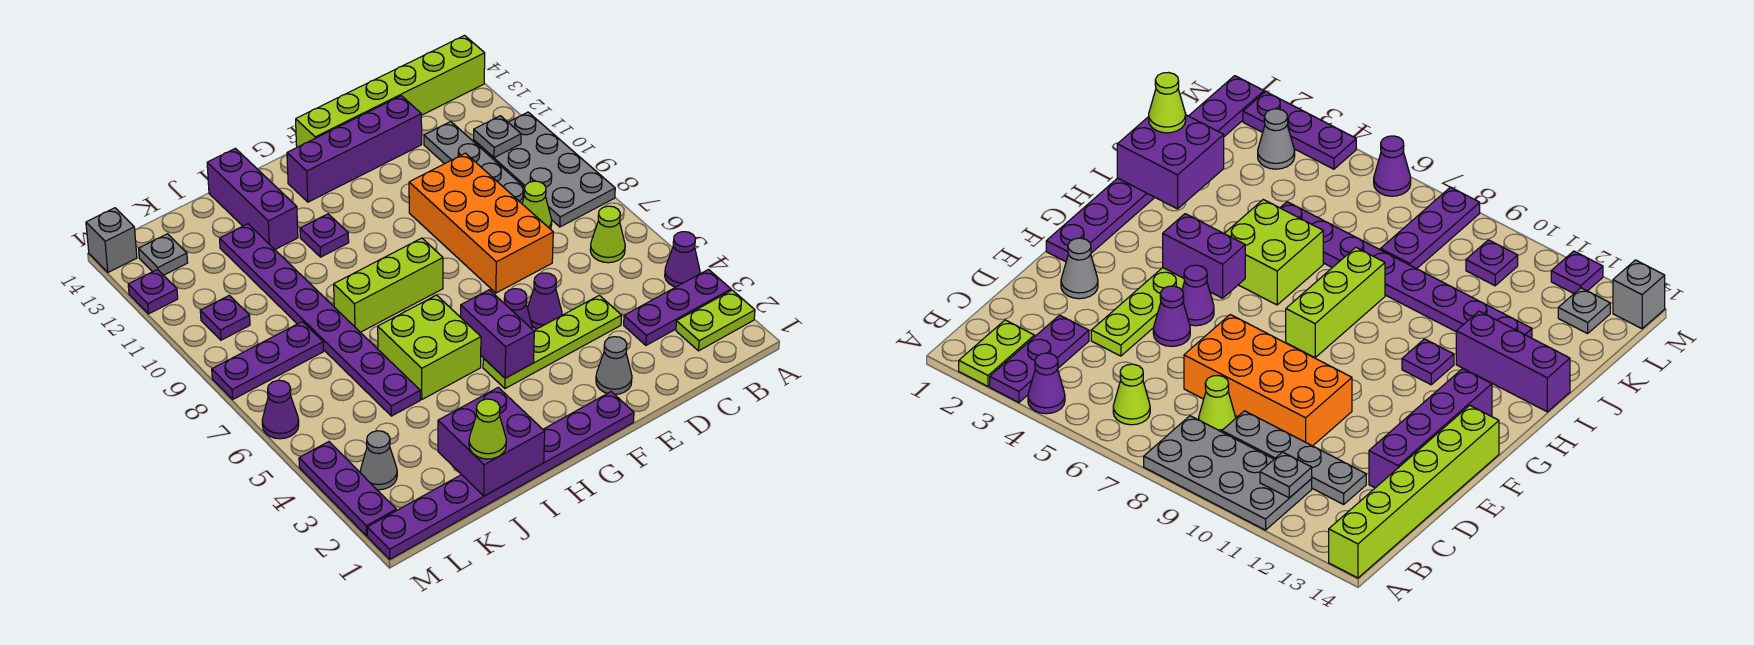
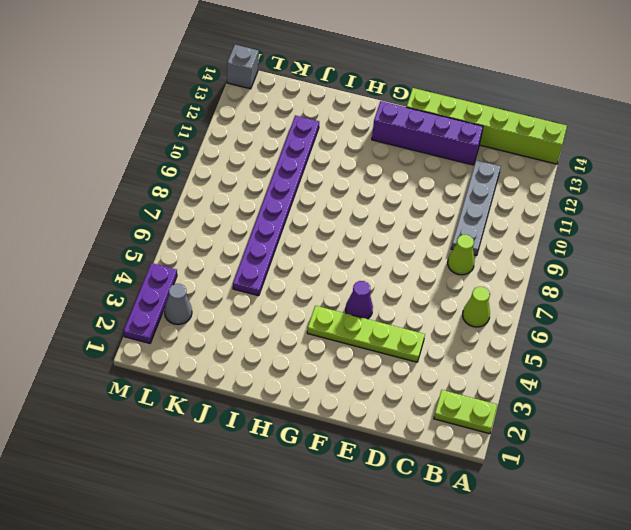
none -> purple 1x3 plate [624,270,731,345]
none -> purple 1x1 cone [665,232,700,287]
none -> grey 2x4 plate [474,112,615,227]
none -> orange 2x4 brick [409,153,553,293]

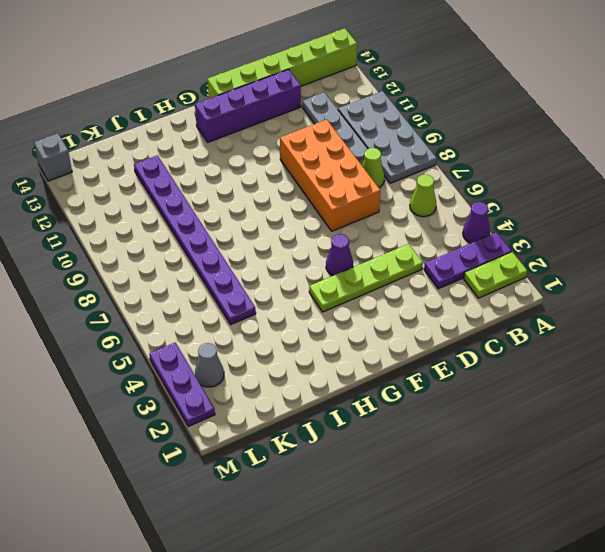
none -> grey 1x1 cone [596,337,632,394]
none -> purple 1x1 cone [527,273,562,329]
none -> purple 1x8 plate [367,392,634,559]
none -> lime 1x3 brick [334,238,443,332]

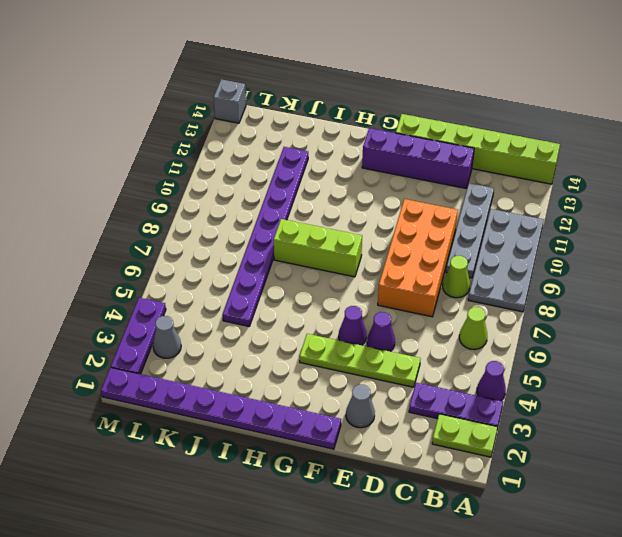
none -> lime 2x2 brick [378,295,481,399]
none -> purple 1x1 plate [300,214,349,257]
none -> purple 1x3 brick [207,148,298,249]
none -> purple 1x3 plate [212,322,323,399]

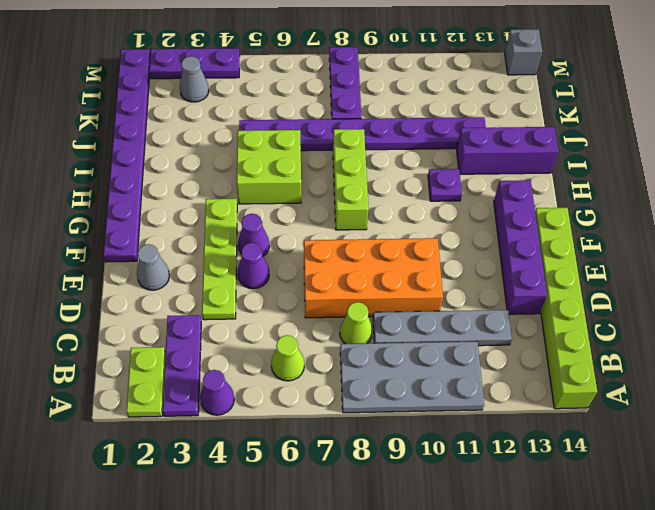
none -> purple 1x1 plate [200,295,250,340]
none -> grey 1x1 plate [139,234,188,275]
none -> purple 1x1 cone [262,380,299,439]
none -> purple 1x1 plate [128,270,178,314]

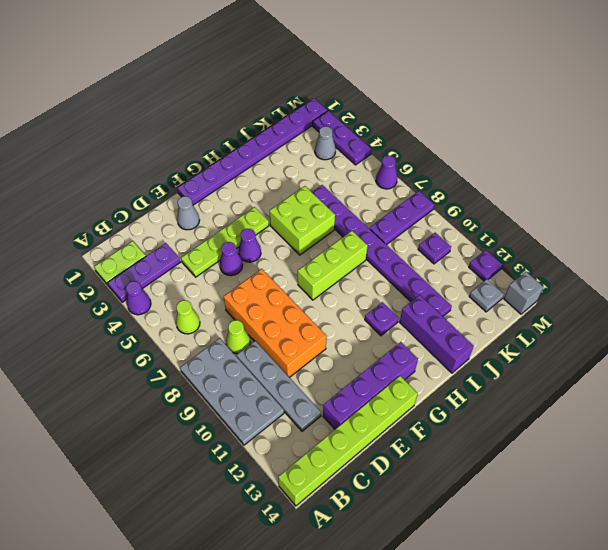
none -> grey 1x1 plate [474,116,521,158]
none -> purple 1x2 brick [461,290,534,378]
none -> purple 2x2 brick [438,387,545,496]
none -> lime 1x1 cone [469,399,506,459]

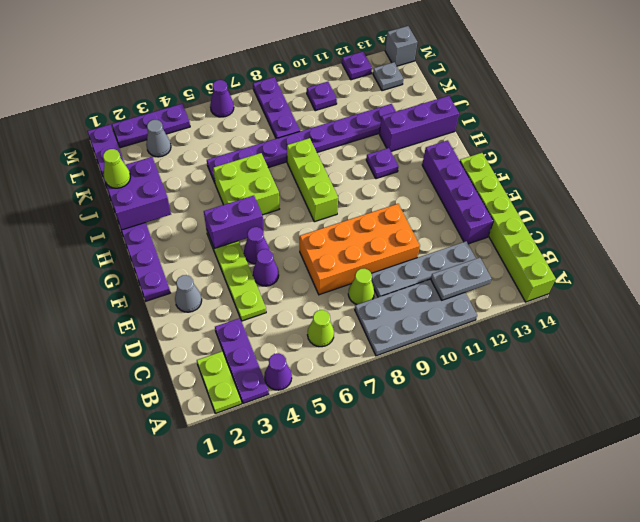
grey 1x2 plate [431,258,491,300] -> grey 1x1 plate [474,116,521,158]

